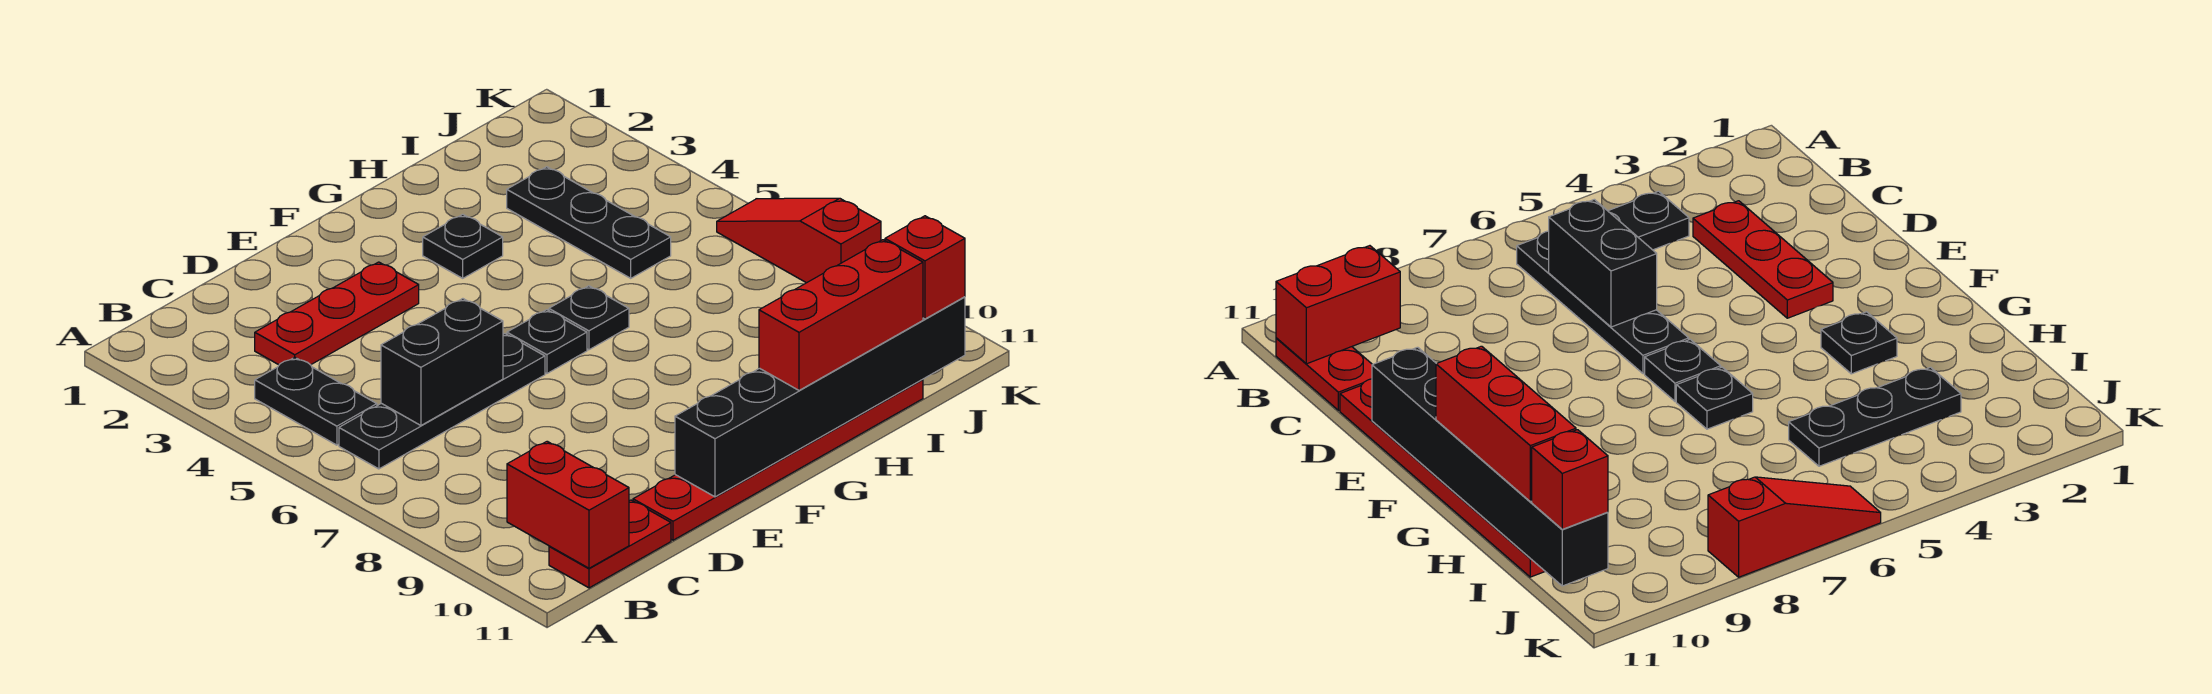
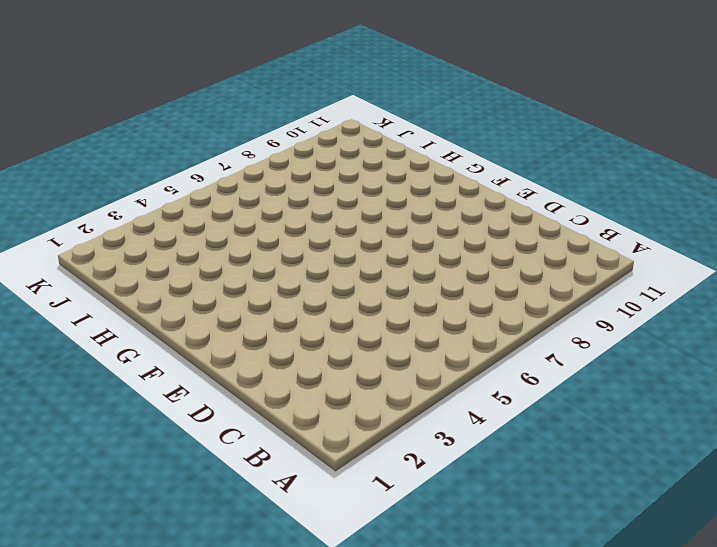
none -> black 1x2 plate [255,357,377,445]
none -> black 1x4 plate [339,334,545,469]
none -> red 1x2 plate [549,500,671,588]

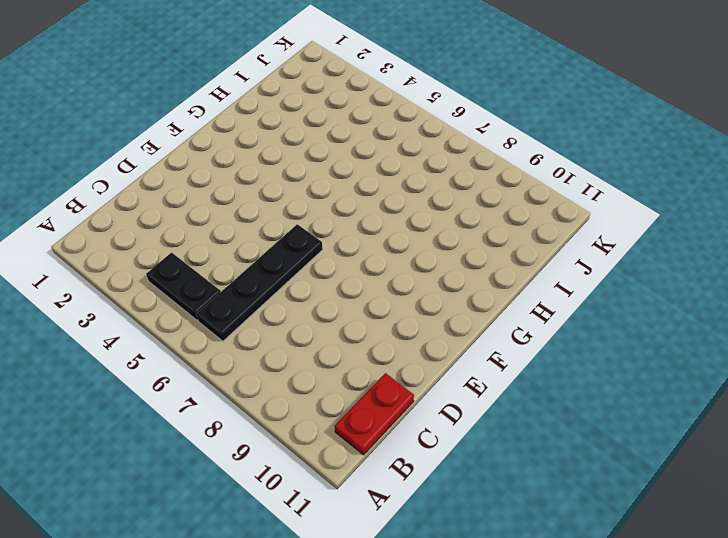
none -> red 1x3 plate [255,262,419,365]
none -> red 1x6 plate [633,380,923,540]
none -> black 1x1 plate [507,310,587,374]

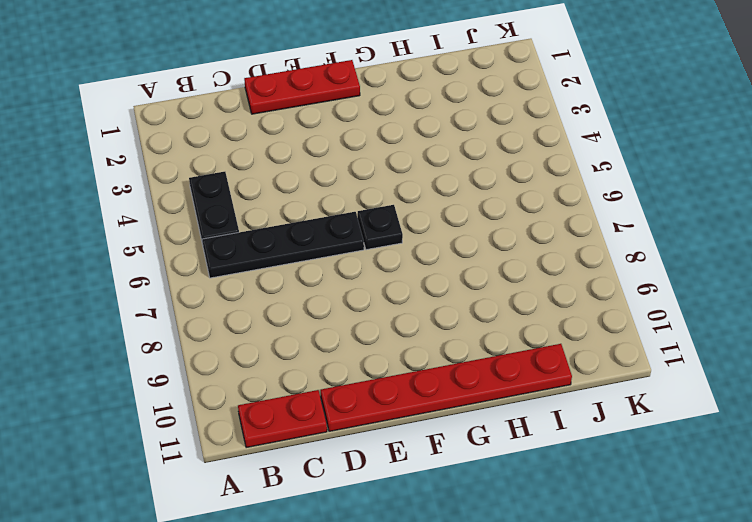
red 1x3 plate [244,60,360,114] -> red 1x3 plate moved to [255,262,419,365]
none -> black 1x1 plate [423,214,503,278]
none -> black 1x1 plate [549,286,629,350]
none -> black 1x3 plate [507,167,671,278]

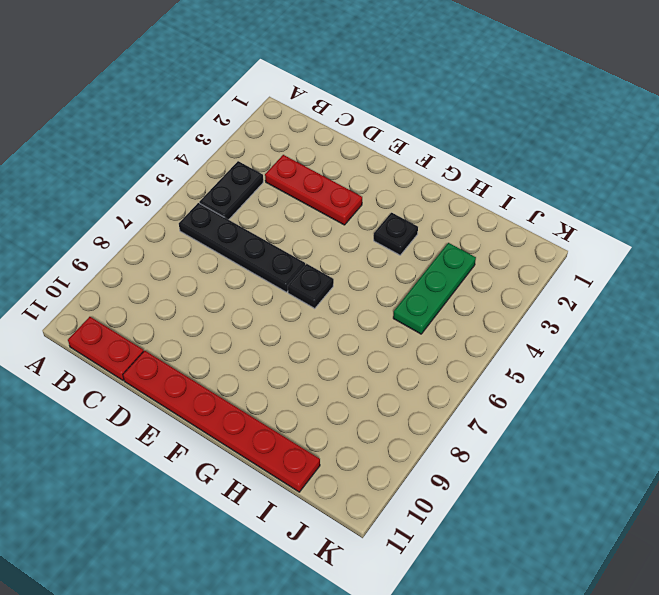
green 1x3 plate [393,243,476,334] -> black 1x3 plate [507,167,671,278]
none -> black 1x1 plate [549,286,629,350]
none -> red 1x3 slope [717,198,881,283]
none -> red 1x2 brick [507,441,629,568]

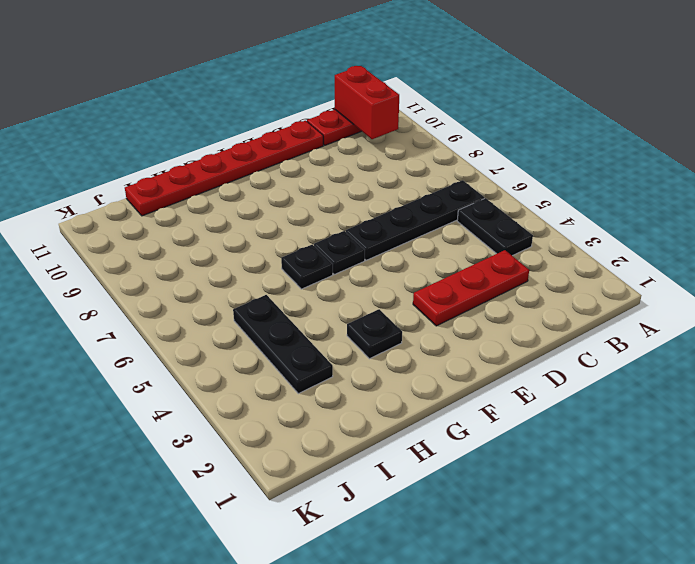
none -> red 1x3 slope [717,198,881,283]
none -> black 1x2 brick [381,299,503,425]
none -> black 1x6 brick [675,297,965,497]

